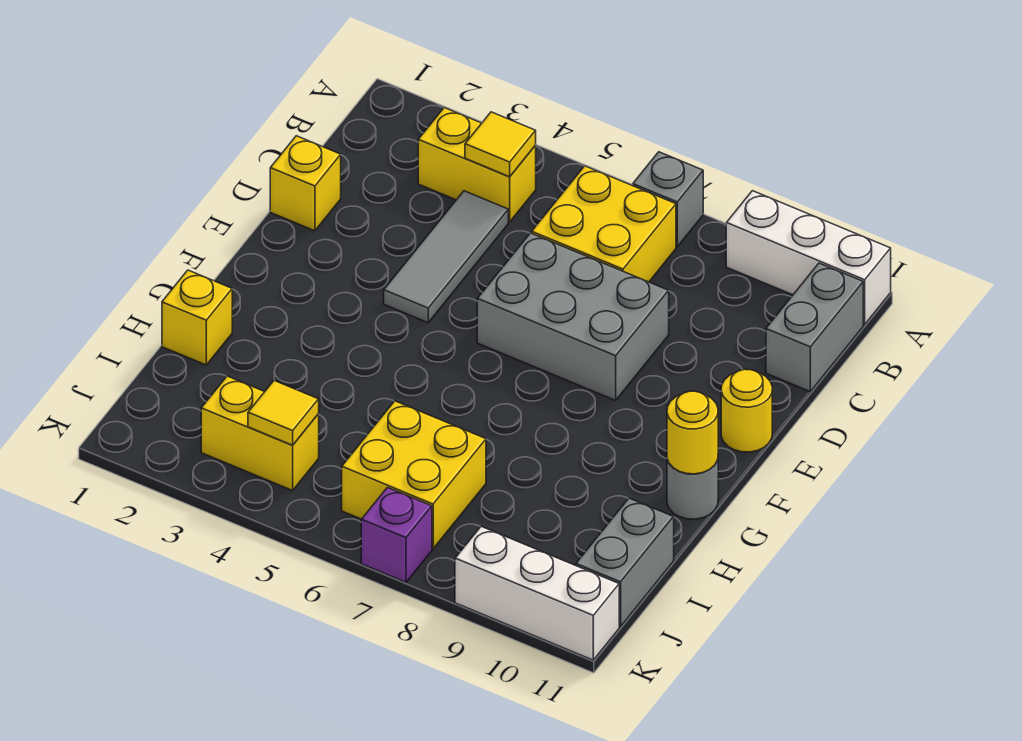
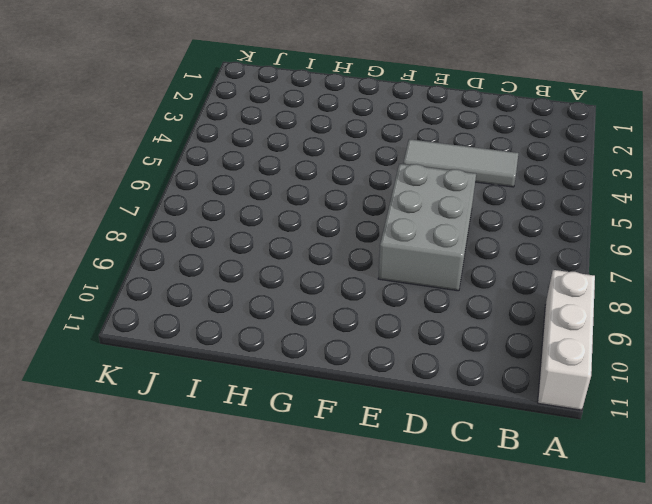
none -> grey 1x1 brick [633,152,703,247]
none -> yellow 1x2 brick [418,108,536,222]
none -> yellow 2x2 brick [532,166,676,282]

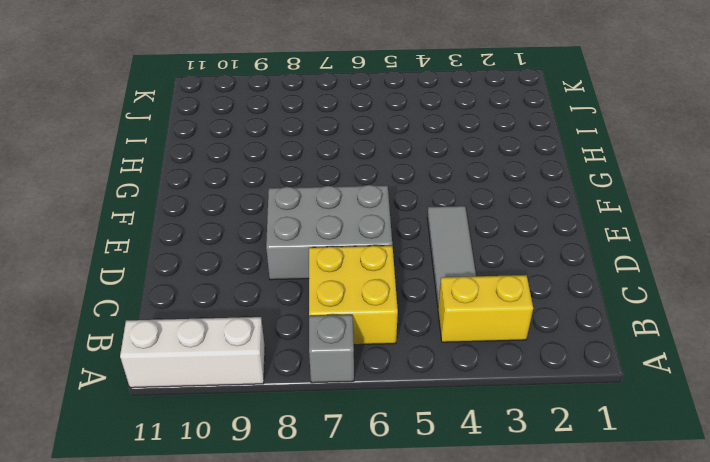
none -> grey 1x2 brick [766,263,863,392]
none -> yellow 1x1 brick [270,136,341,231]
none -> yellow 1x1 round brick [721,369,772,452]

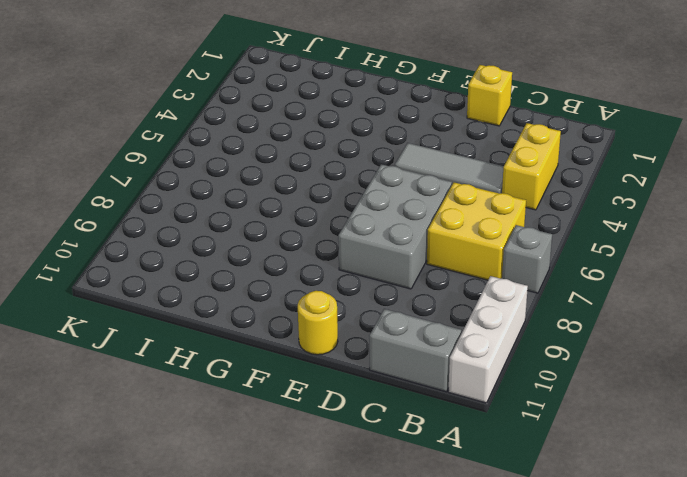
none -> grey 1x1 round brick [667,459,718,519]
none -> yellow 1x1 brick [162,270,232,365]
none -> yellow 2x2 brick [342,401,486,549]

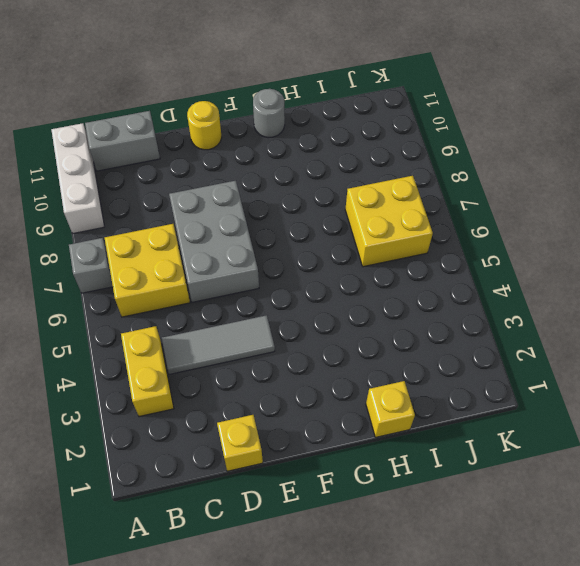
none -> grey 1x2 brick [576,498,674,627]
none -> yellow 1x2 brick [201,376,319,491]
none -> purple 1x1 brick [361,488,432,582]

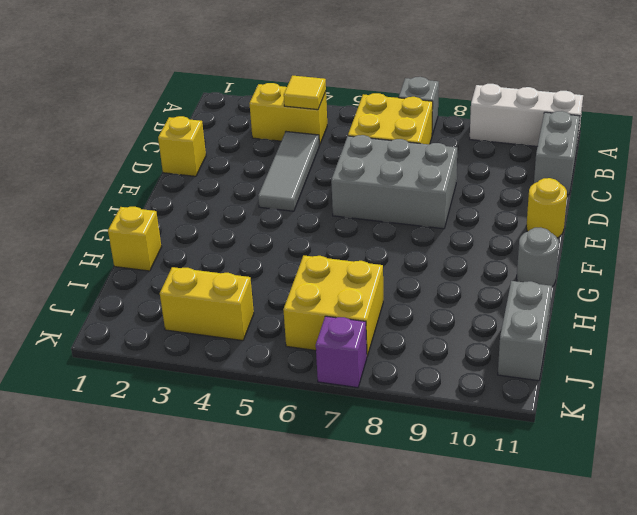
none -> white 1x3 brick [455,526,619,660]
none -> yellow 1x1 round brick [667,391,718,474]
none -> yellow 1x1 tile [248,381,319,445]

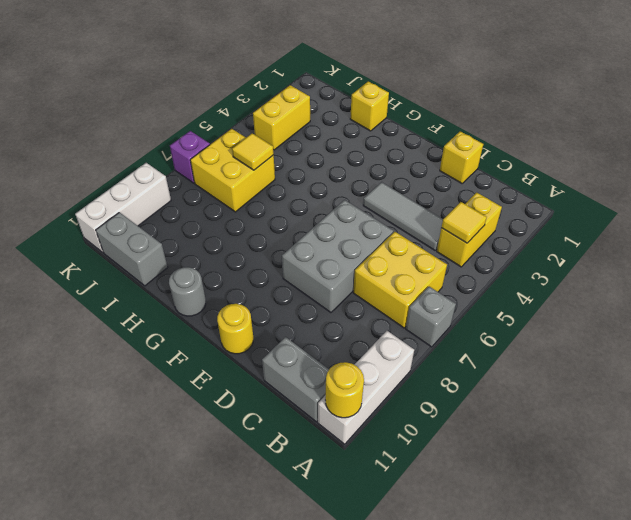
yellow 1x1 round brick [325,362,364,418] -> yellow 1x1 round brick moved to [667,391,718,474]
yellow 1x1 tile [232,133,274,170] -> yellow 1x1 tile moved to [248,381,319,445]

